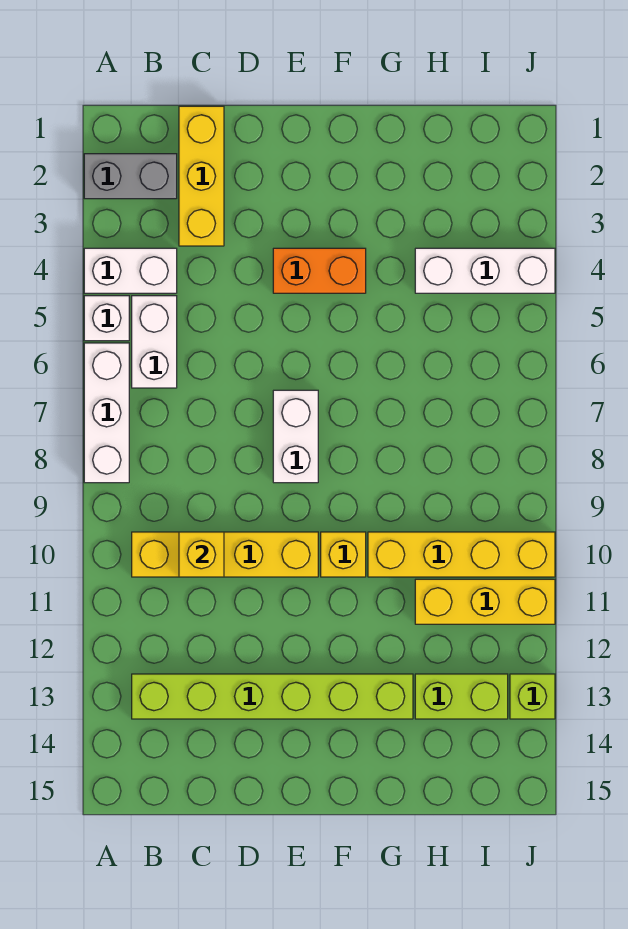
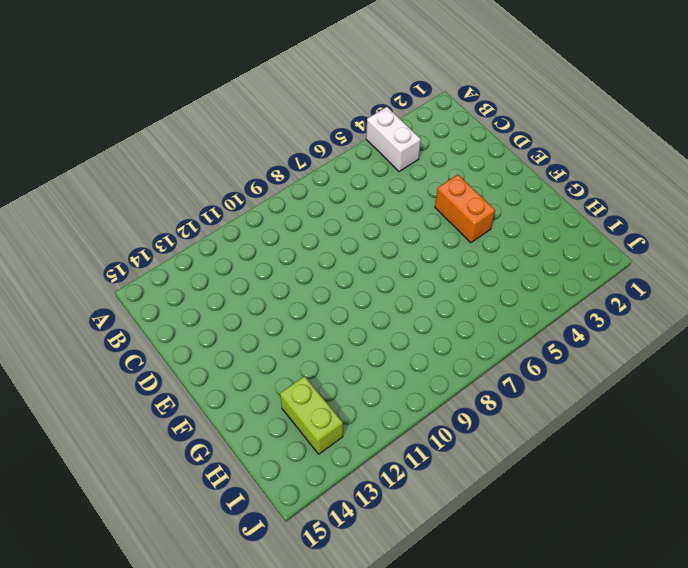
none -> grey 1x2 brick [84,154,177,199]
none -> white 1x1 brick [84,296,129,341]
none -> white 1x3 brick [84,343,129,483]

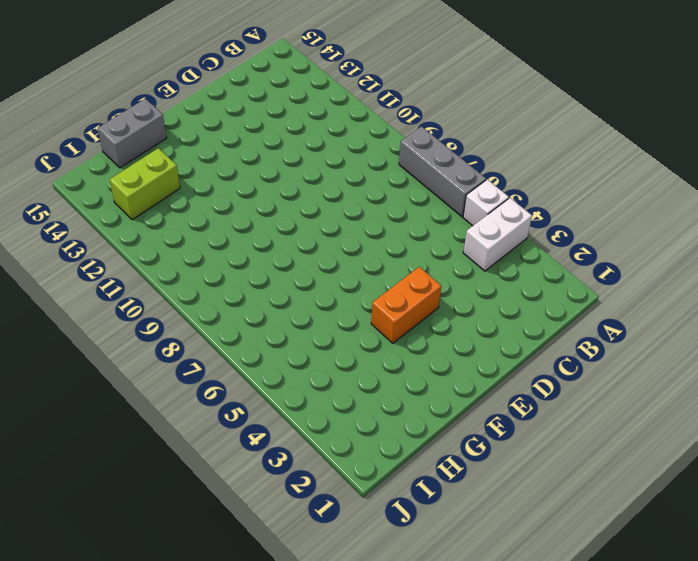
grey 1x3 brick [399,127,486,217] -> white 1x3 brick [84,343,129,483]
grey 1x2 brick [98,99,166,168] -> grey 1x2 brick moved to [84,154,177,199]
none -> white 1x2 brick [132,296,177,388]
none -> yellow 1x4 brick [132,532,318,577]
none -> lime 1x6 brick [132,674,413,719]

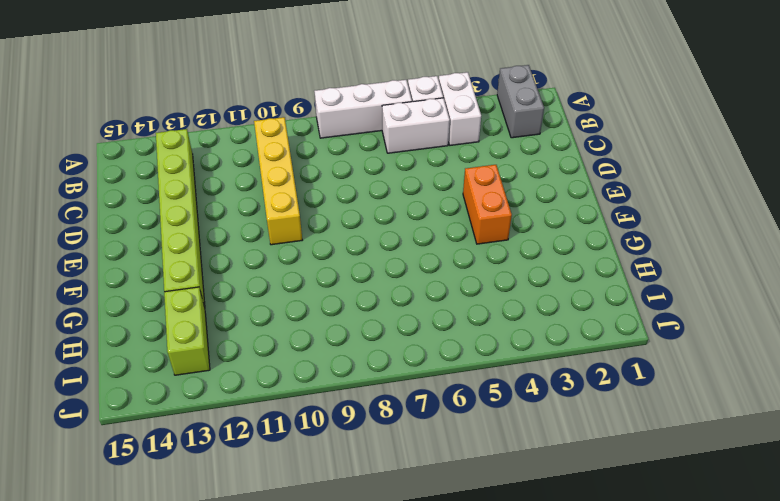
none -> yellow 1x3 brick [179,106,224,246]
none -> white 1x2 brick [273,390,318,483]
none -> yellow 1x1 brick [321,532,366,577]

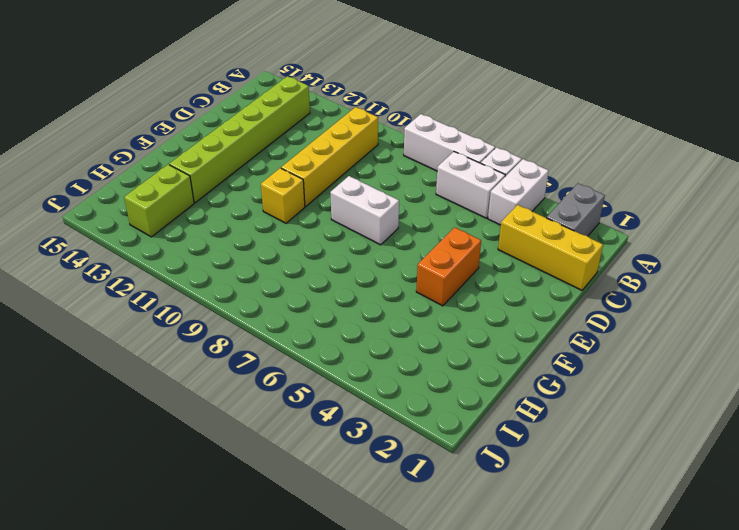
none -> yellow 1x4 brick [368,532,555,577]
none -> white 1x3 brick [415,248,555,293]
none -> yellow 1x3 brick [415,579,555,624]

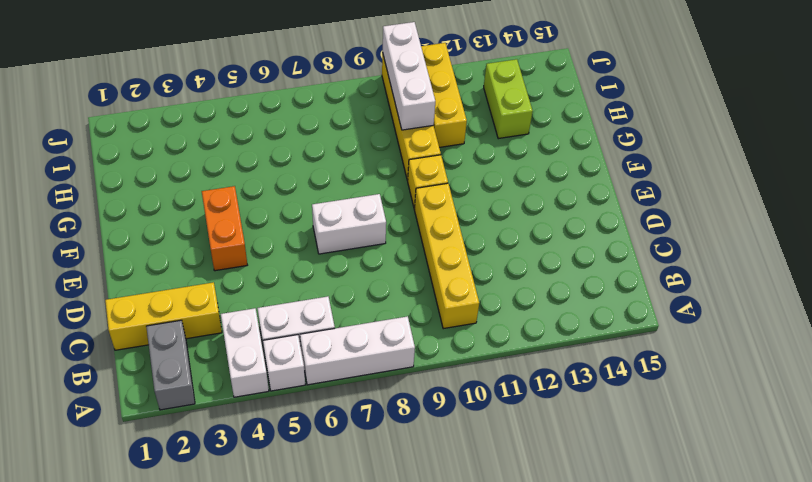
white 1x3 brick [383,22,435,130] -> white 1x3 brick moved to [415,248,555,293]
none -> lime 1x6 brick [132,674,413,719]
none -> lime 1x1 brick [510,674,555,719]
none -> yellow 1x1 brick [179,532,224,577]

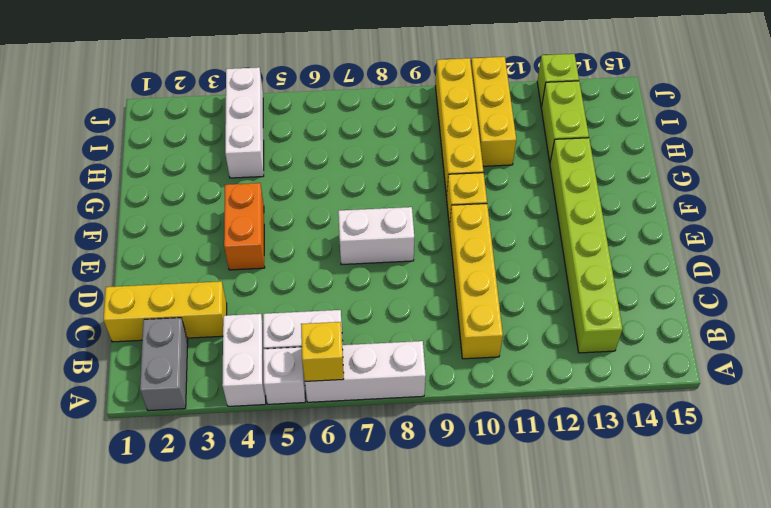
yellow 1x1 brick [301,322,344,381] -> yellow 1x1 brick moved to [179,532,224,577]

